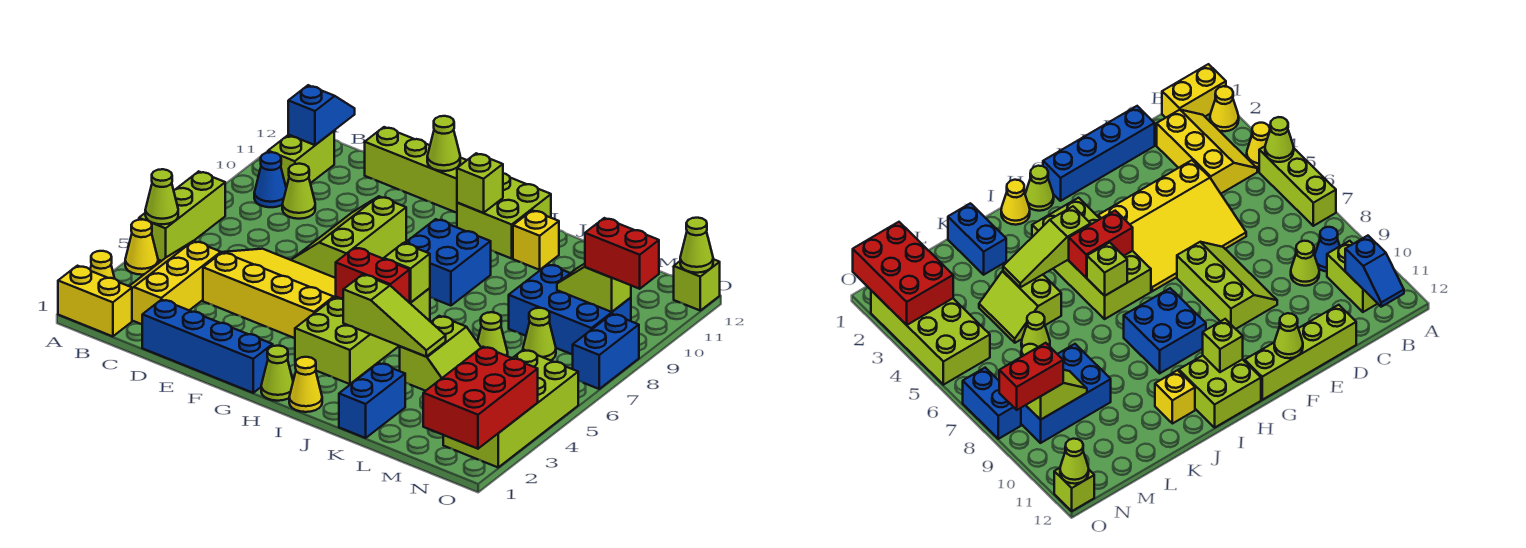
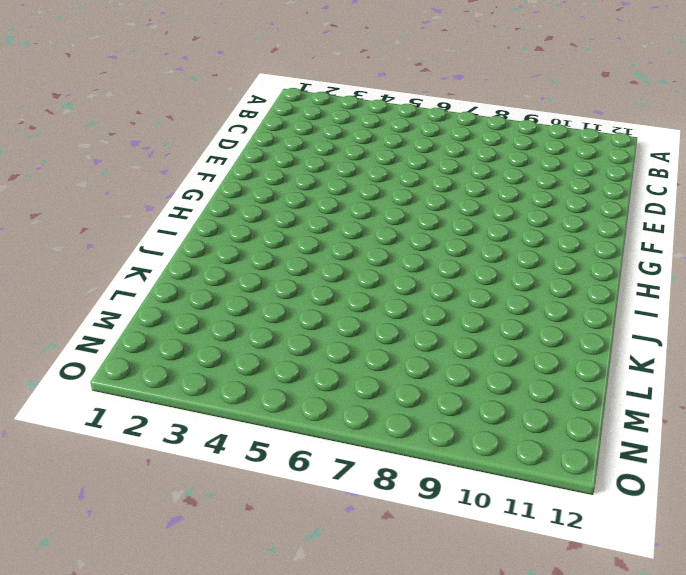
none -> yellow 1x2 brick [58,266,132,336]
none -> yellow 1x1 cone [90,251,115,279]
none -> yellow 1x1 cone [125,219,158,275]
none -> lime 1x3 brick [139,171,225,261]

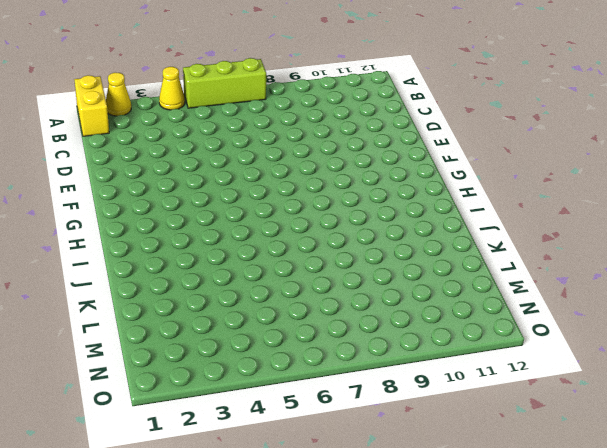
none -> yellow 2x3 slope [129,241,221,324]
none -> blue 1x1 cone [254,152,286,207]
none -> lime 1x2 brick [268,131,334,188]
none -> lime 1x1 cone [282,164,315,219]

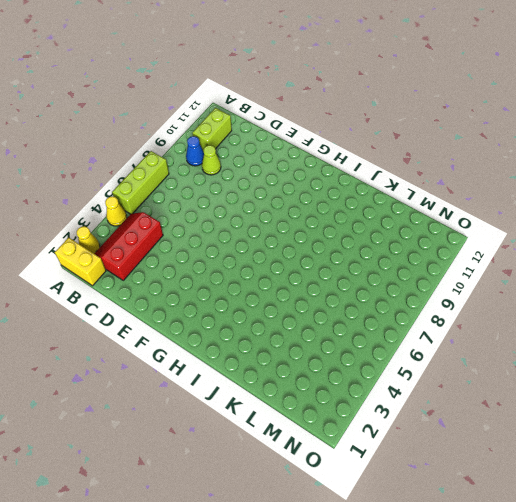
red 2x3 slope [94,212,163,281] -> yellow 2x3 slope [129,241,221,324]
none -> blue 1x4 brick [142,299,273,393]
none -> yellow 3x4 slope [203,249,336,338]
none -> lime 1x4 brick [365,127,467,213]
none -> lime 2x3 slope [292,196,406,278]

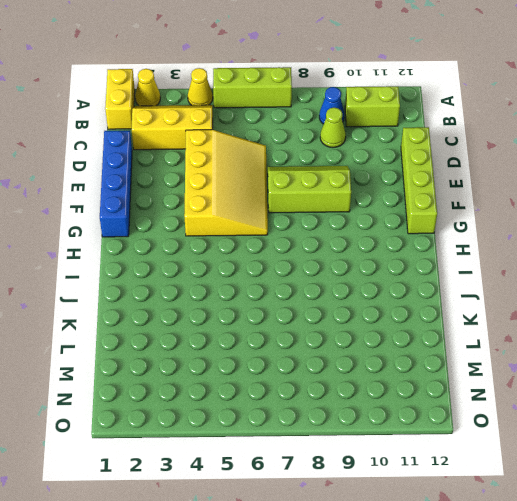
none -> lime 1x1 cone [261,346,293,401]
none -> lime 2x4 brick [295,288,430,384]
none -> blue 2x2 brick [405,219,491,306]
none -> lime 2x2 brick [457,173,551,259]

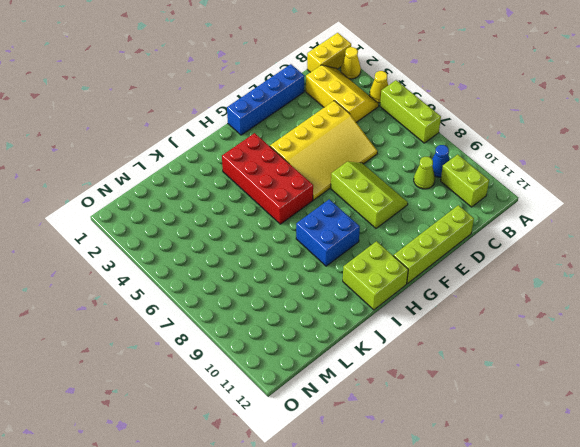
red 2x4 brick [222,133,313,224] -> lime 2x4 brick [295,288,430,384]
none -> lime 1x1 cone [261,346,293,401]
none -> yellow 1x1 cone [289,357,322,412]
none -> yellow 1x1 brick [513,210,559,270]
none -> blue 1x2 brick [339,363,405,438]

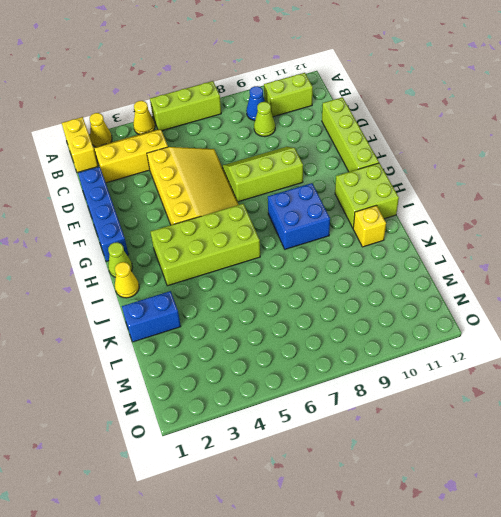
none -> lime 2x2 slope [400,316,481,391]
none -> lime 1x1 cone [477,312,508,356]
none -> blue 2x3 brick [509,264,631,354]
none -> lime 1x1 cone [523,308,556,360]

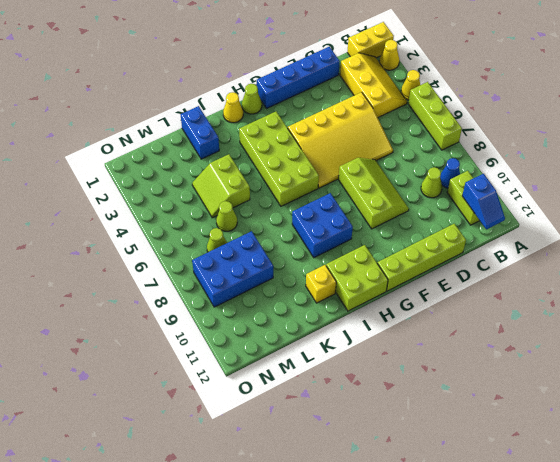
none -> lime 2x4 brick [443,350,578,467]
none -> blue 1x2 brick [573,314,639,389]
none -> lime 1x1 brick [674,259,720,310]
none -> lime 1x1 cone [145,169,178,224]

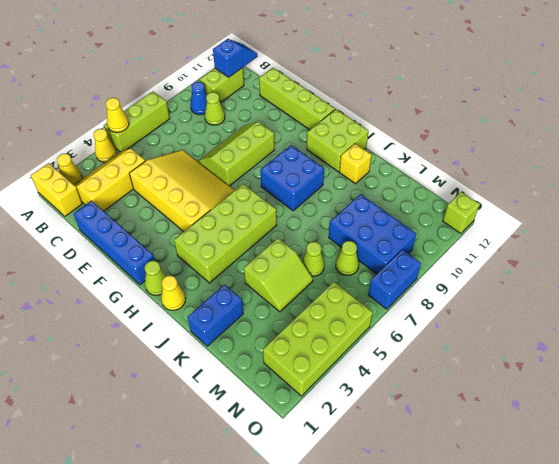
yellow 1x1 cone [106,98,129,132] -> lime 1x1 cone [145,169,178,224]
none -> lime 1x1 cone [427,116,460,171]
none -> red 1x2 brick [336,248,410,303]
none -> lime 1x1 brick [457,153,503,213]
none -> lime 1x3 slope [343,274,446,356]

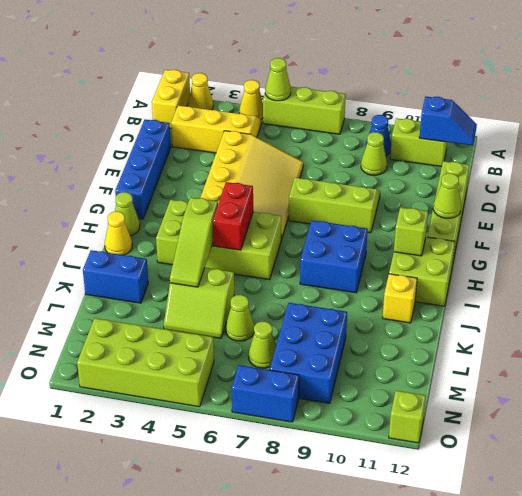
none -> lime 1x1 brick [384,243,430,303]
none -> lime 1x2 slope [557,264,631,312]
none -> red 2x3 brick [423,347,538,449]
none -> lime 1x1 cone [680,218,713,273]

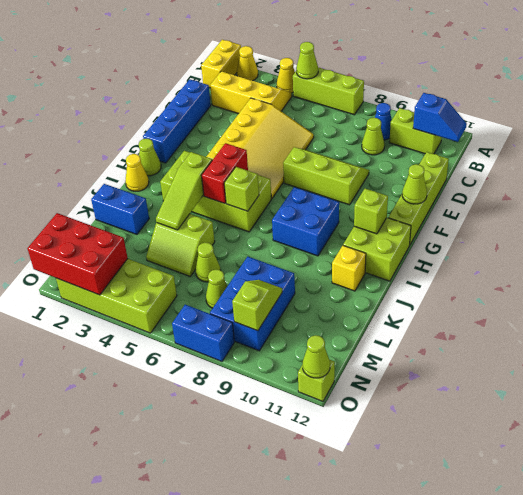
none -> red 1x2 brick [585,218,659,289]

